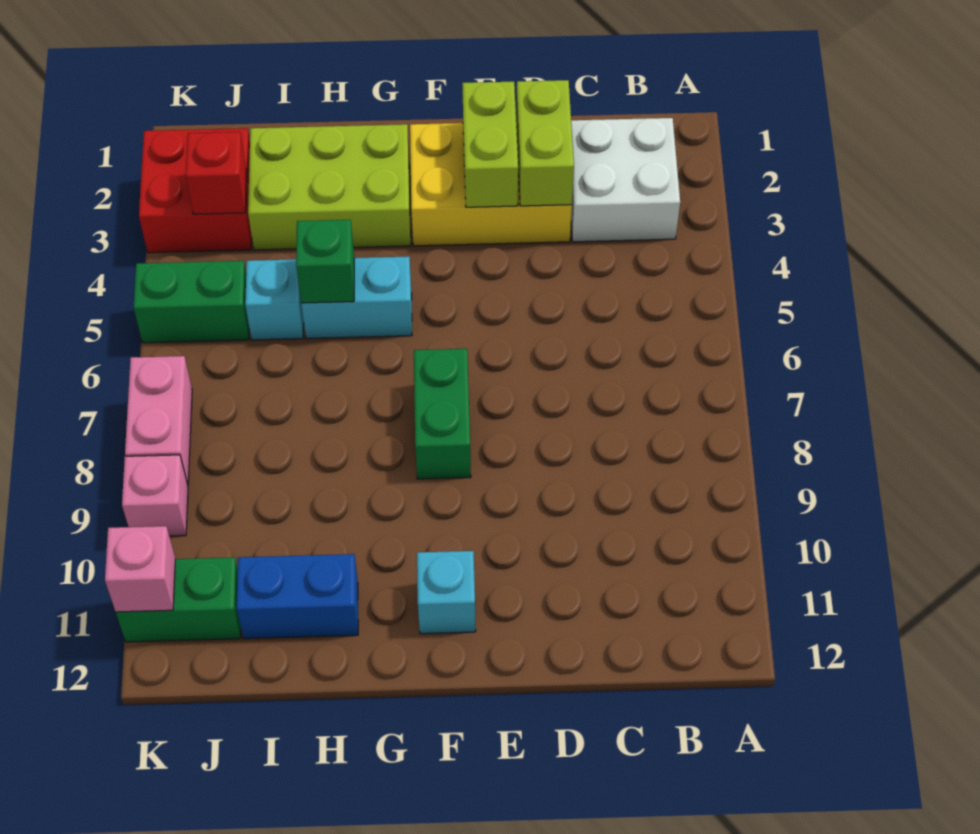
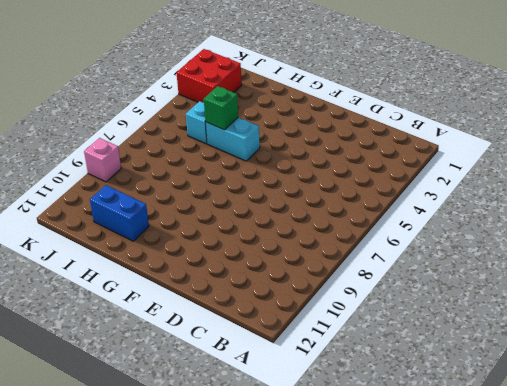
none -> white 2x2 brick [571,118,680,242]
none -> yellow 2x3 brick [410,123,572,246]
none -> green 1x2 brick [414,349,471,479]

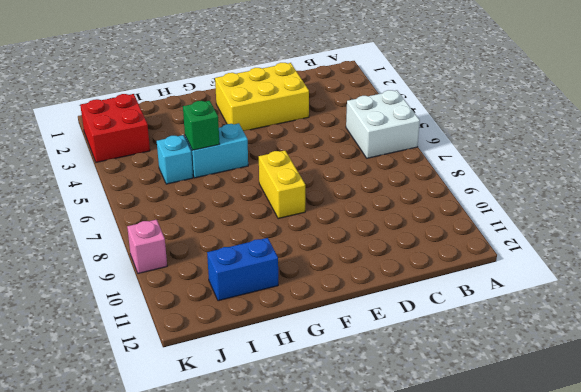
white 2x2 brick [346,90,420,158] -> white 2x2 brick moved to [571,118,680,242]
yellow 1x2 brick [259,150,305,219] -> green 1x2 brick [414,349,471,479]
none -> cyan 1x1 brick [417,551,476,634]
none -> lime 2x3 brick [248,124,411,250]
none -> green 1x2 brick [133,261,249,343]

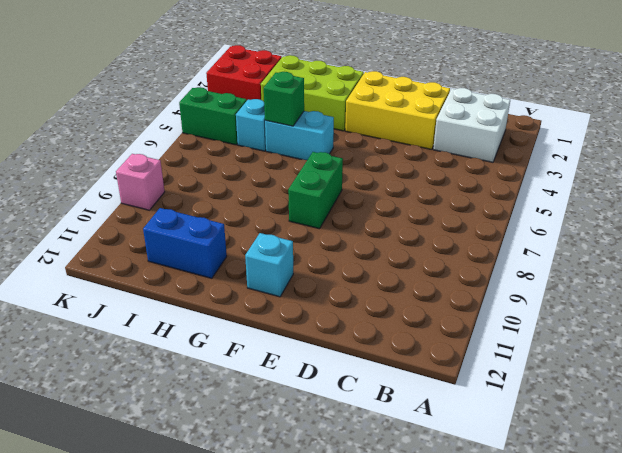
none -> green 1x2 brick [116,557,241,642]
none -> pink 1x2 brick [125,356,192,485]
none -> lime 1x2 brick [516,80,574,206]

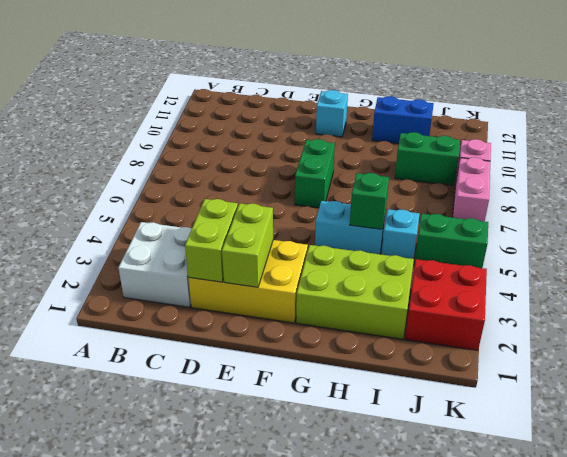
green 1x2 brick [395,132,460,186] -> green 1x2 brick moved to [116,557,241,642]
none -> red 1x1 brick [186,132,247,214]
none -> pink 1x1 brick [105,526,175,612]

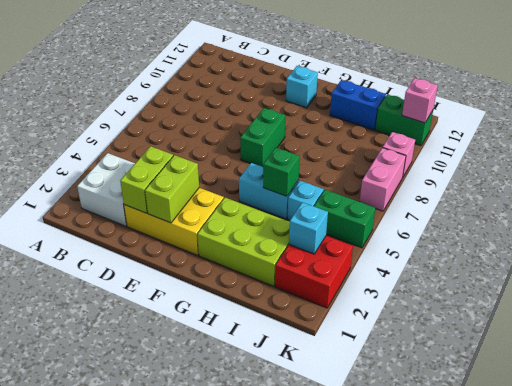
cyan 1x1 brick [289,202,328,254] -> red 1x1 brick [186,132,247,214]

